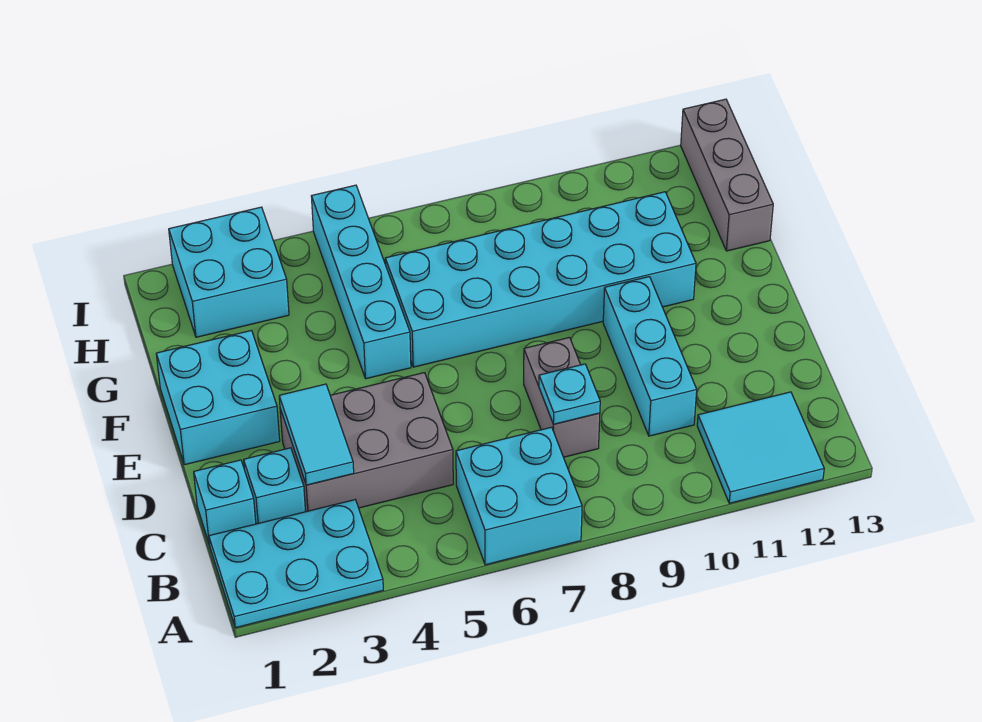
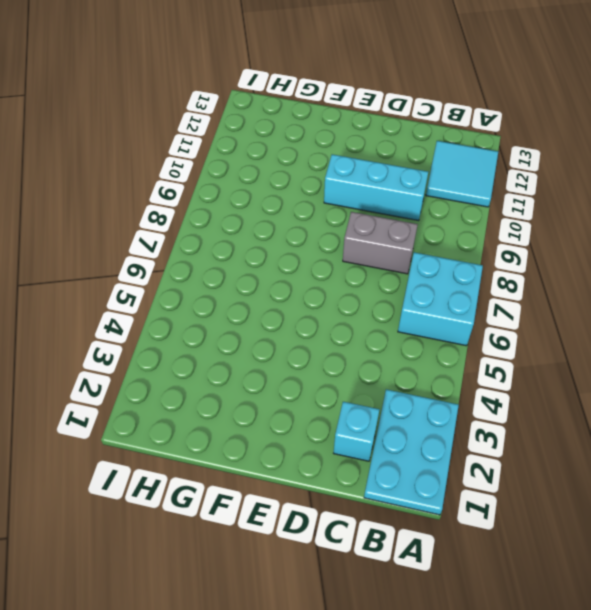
none -> cyan 1x1 brick [194,460,256,545]
none -> grey 2x3 brick [280,373,453,512]
none -> cyan 2x2 brick [156,330,280,465]

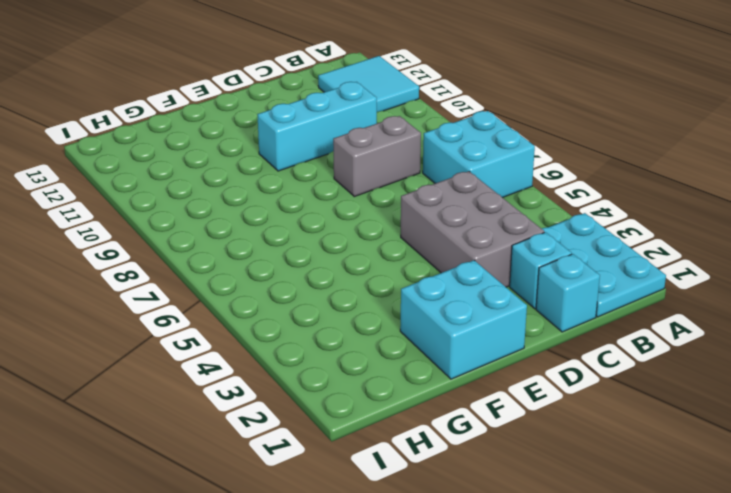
none -> cyan 1x4 brick [311,185,411,379]
none -> cyan 2x6 brick [385,192,696,367]
none -> grey 1x3 brick [681,99,773,251]

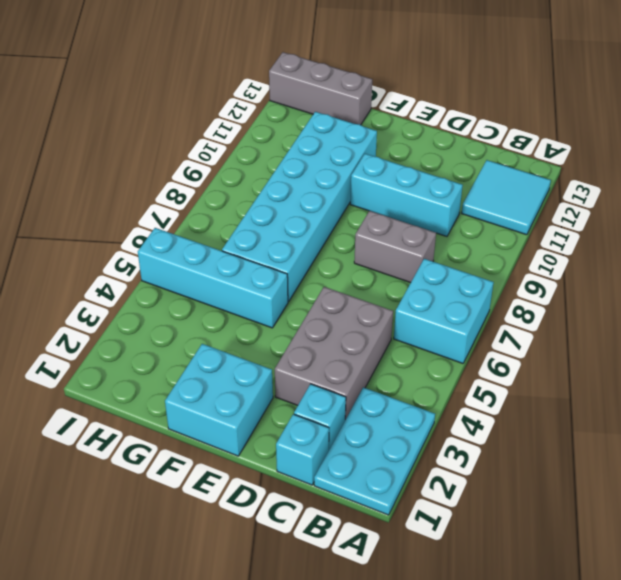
none -> cyan 2x2 brick [169,207,289,337]
none -> cyan 1x2 tile [279,384,354,485]
none -> cyan 1x1 plate [539,364,600,424]

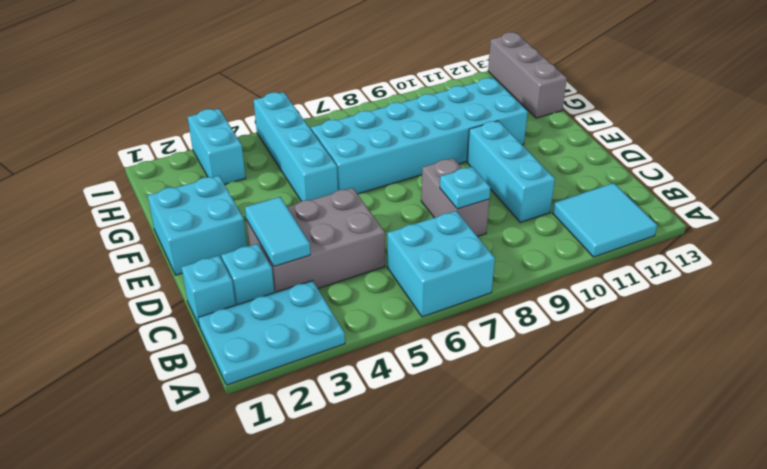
cyan 1x2 brick [188,109,246,184] -> cyan 2x2 brick [169,207,289,337]

